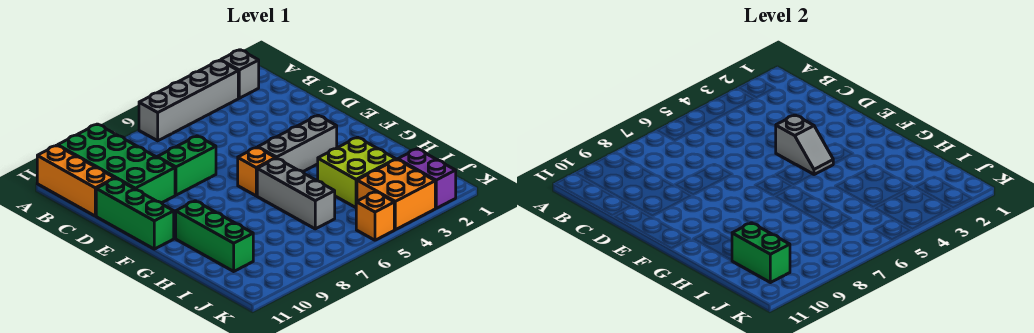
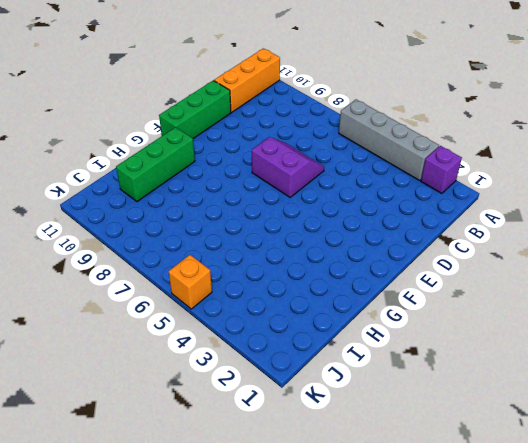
purple 1x1 brick [421,146,462,194] -> grey 1x1 brick [221,50,259,98]
purple 2x2 slope [252,137,324,197] -> green 1x2 brick [157,136,216,195]
none -> green 2x4 brick [58,124,175,203]
none -> grey 1x3 brick [258,115,337,172]
none -> orange 1x1 brick [238,147,276,196]

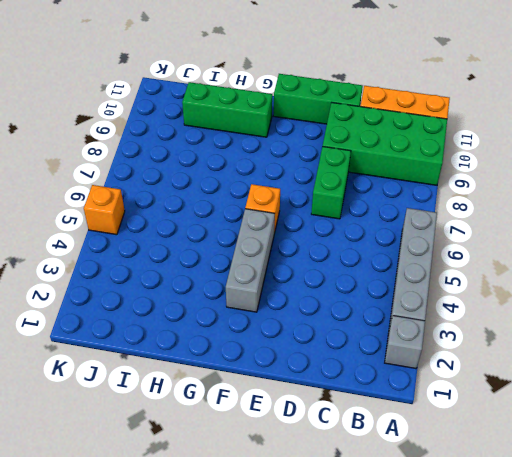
none -> grey 1x3 brick [257,158,335,229]
none -> lime 2x2 brick [318,137,396,208]
none -> purple 1x2 brick [398,149,456,208]

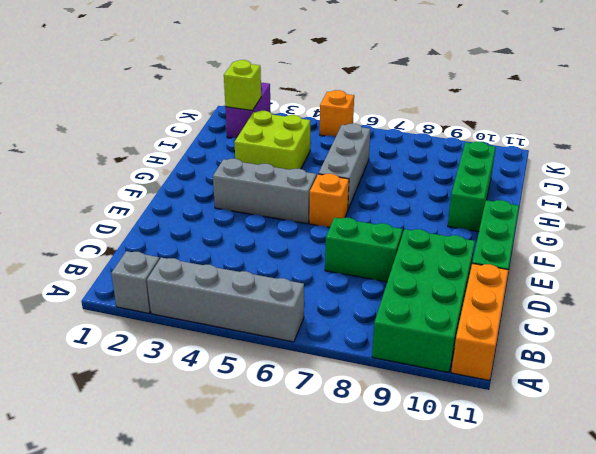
lime 1x1 brick [224,60,261,111] -> none
none -> orange 2x2 brick [357,159,435,230]
none -> grey 1x2 slope [776,115,833,175]
none -> green 1x2 brick [732,223,790,283]

